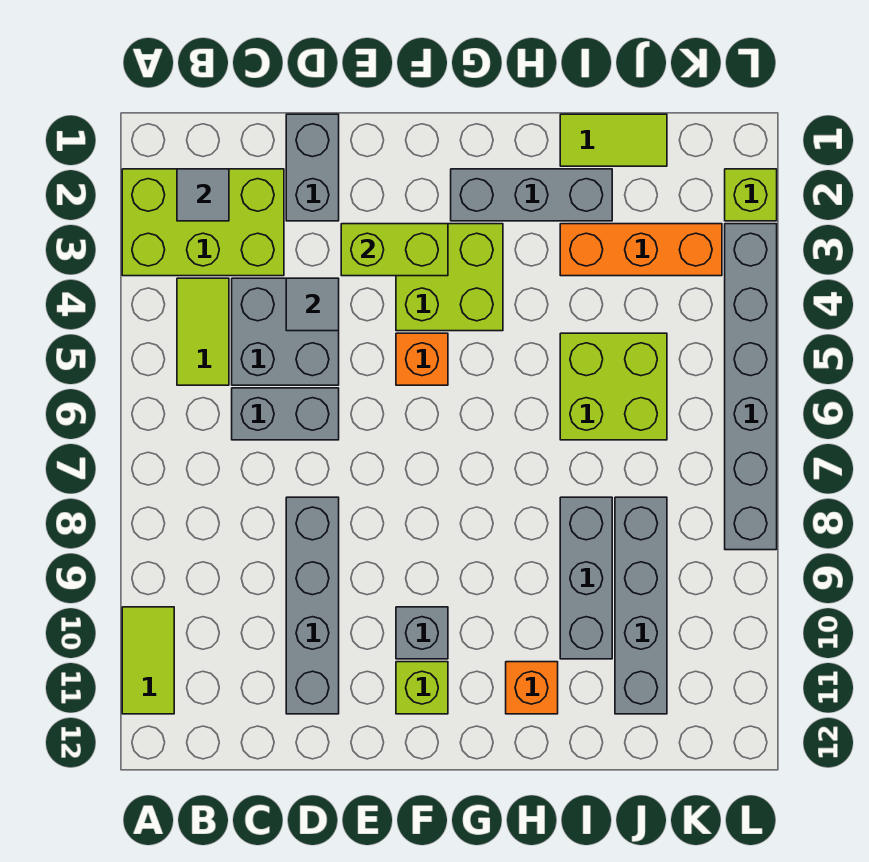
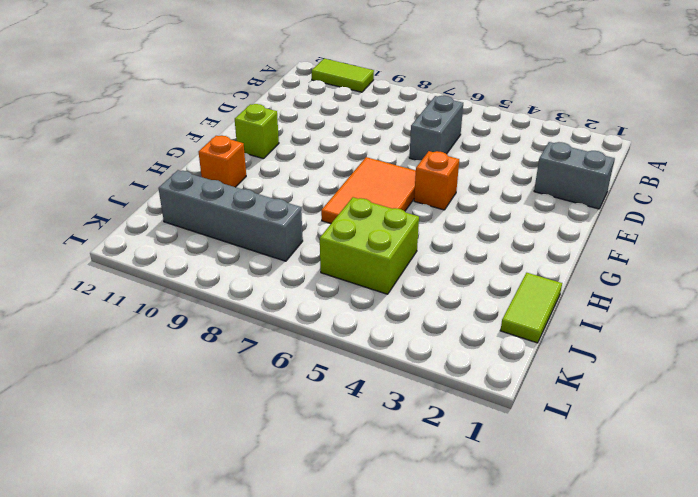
orange 2x3 tile [321,157,416,224] -> none
none -> lime 2x3 brick [122,169,284,276]
none -> lime 1x2 tile [177,278,229,385]
none -> grey 2x2 brick [232,278,339,385]

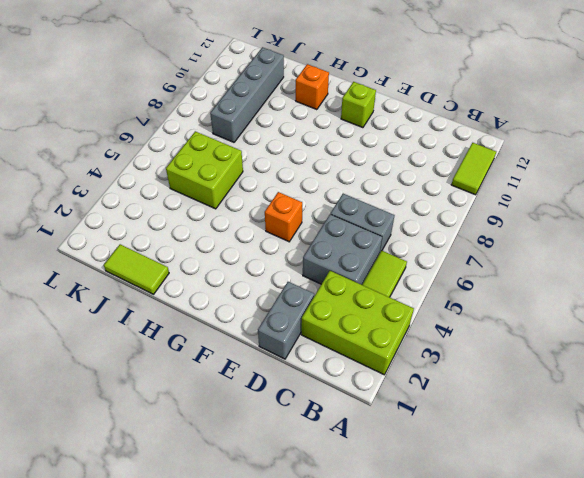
none -> grey 1x4 brick [286,497,339,714]
none -> lime 2x2 brick [396,224,503,331]
none -> grey 1x1 brick [396,607,448,659]

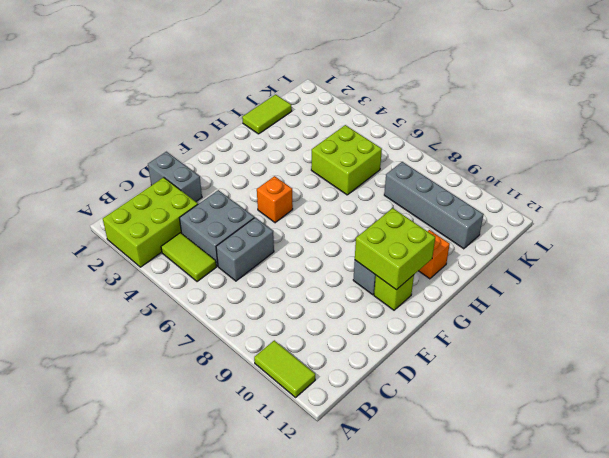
lime 2x2 brick [355,208,435,290] -> lime 2x2 brick moved to [396,224,503,331]
none -> grey 1x4 brick [286,497,339,714]
none -> grey 1x3 brick [451,169,612,221]
none -> orange 1x3 brick [560,224,722,276]

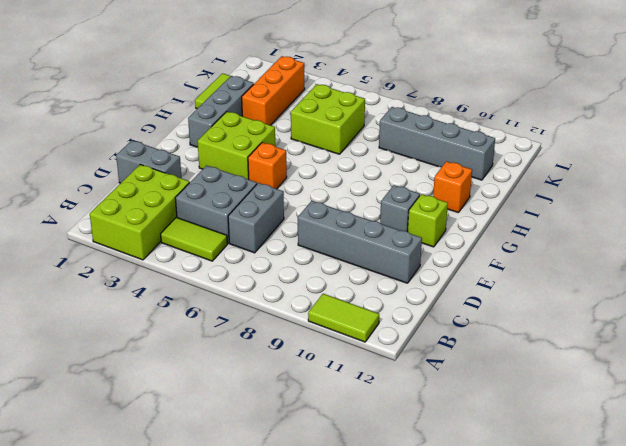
none -> grey 1x3 brick [560,497,612,659]
none -> lime 1x1 brick [725,169,777,221]
none -> grey 1x6 brick [725,224,777,550]

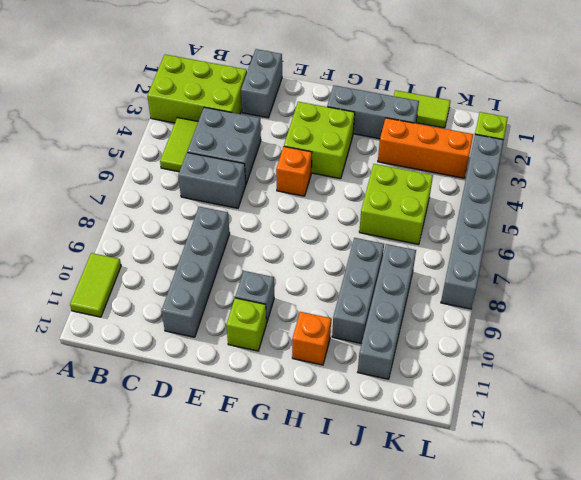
none -> grey 1x1 tile [177,169,229,221]
none -> grey 1x1 tile [286,278,339,331]
none -> lime 1x2 brick [341,224,448,276]

